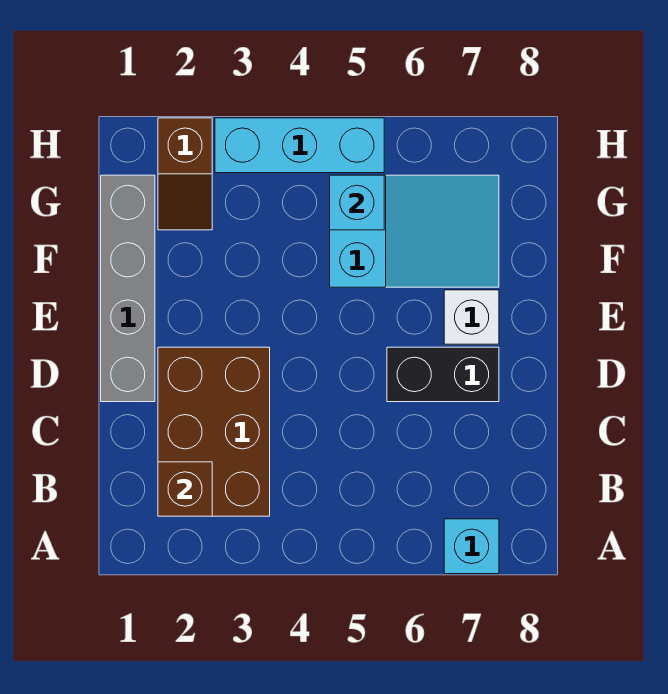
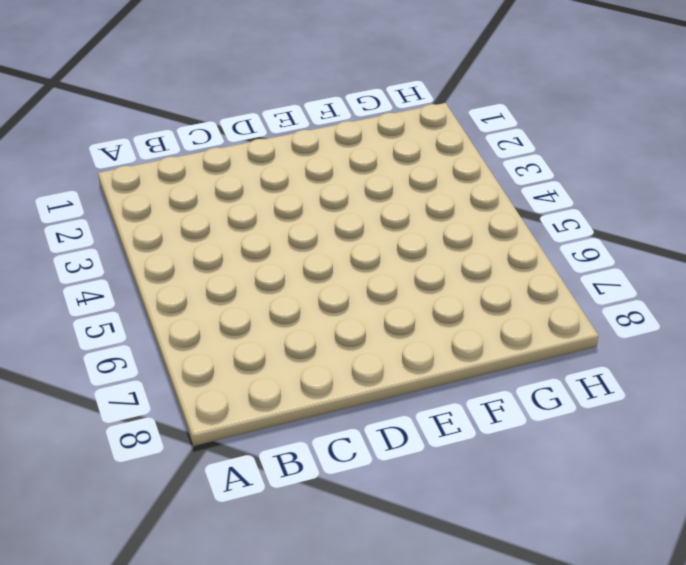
none -> cyan 1x1 brick [444,519,499,574]
none -> brown 2x3 brick [158,347,270,516]

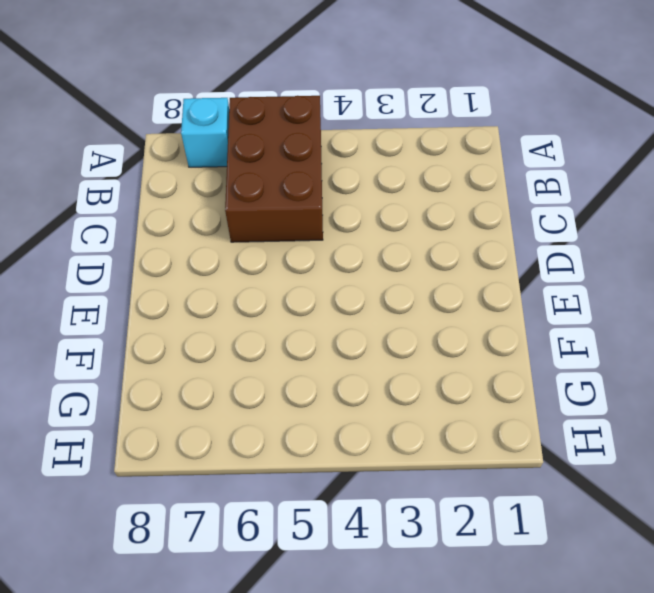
brown 2x3 brick [225,96,323,242] -> brown 2x3 brick moved to [158,347,270,516]
none -> grey 1x4 brick [101,175,155,402]
none -> black 1x2 brick [387,347,499,402]

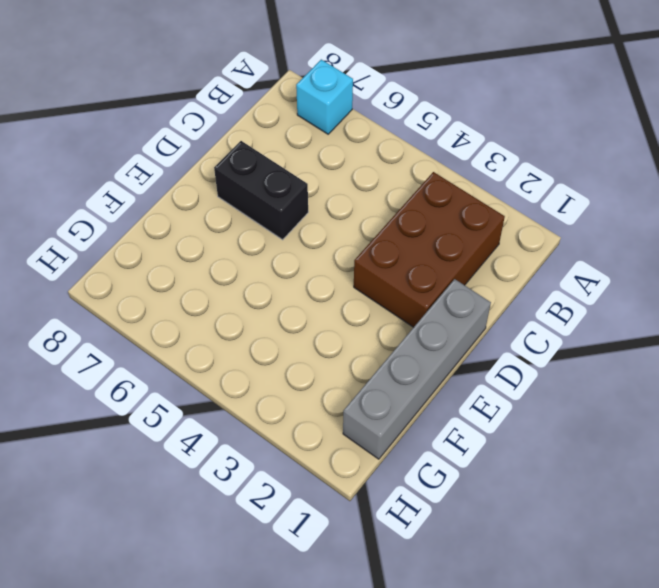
none -> white 1x1 brick [444,290,499,344]
none -> cyan 2x3 slope [330,175,499,287]

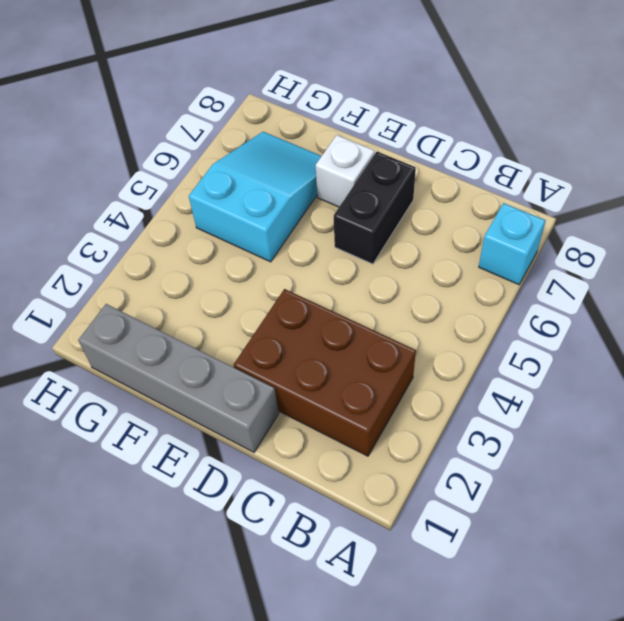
none -> brown 1x2 slope [158,118,212,230]
none -> cyan 1x3 brick [215,118,384,173]

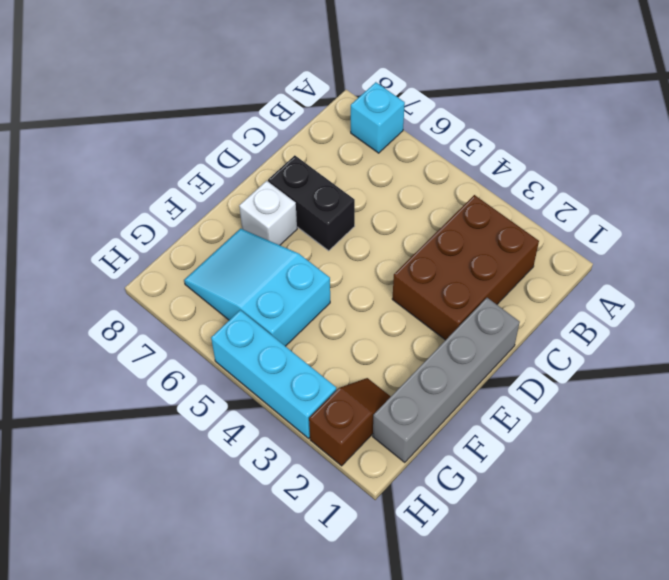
none -> brown 1x1 brick [158,462,212,516]
none -> cyan 1x1 brick [330,175,384,230]

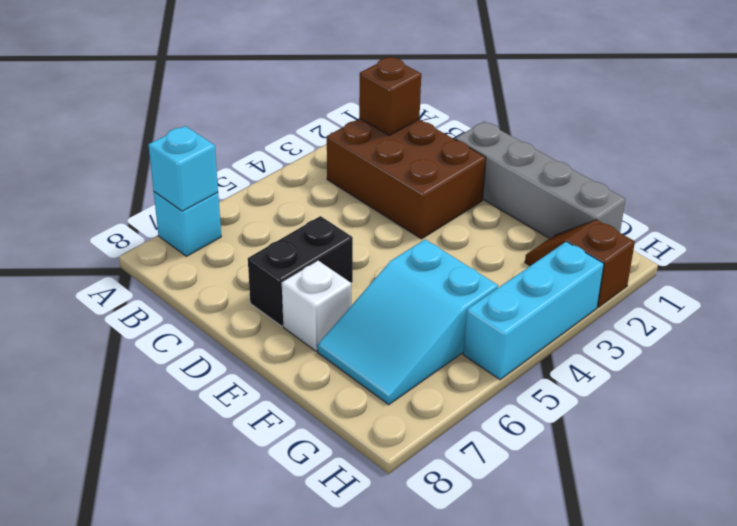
cyan 1x1 brick [148,126,218,211] -> cyan 1x1 brick moved to [330,175,384,230]

